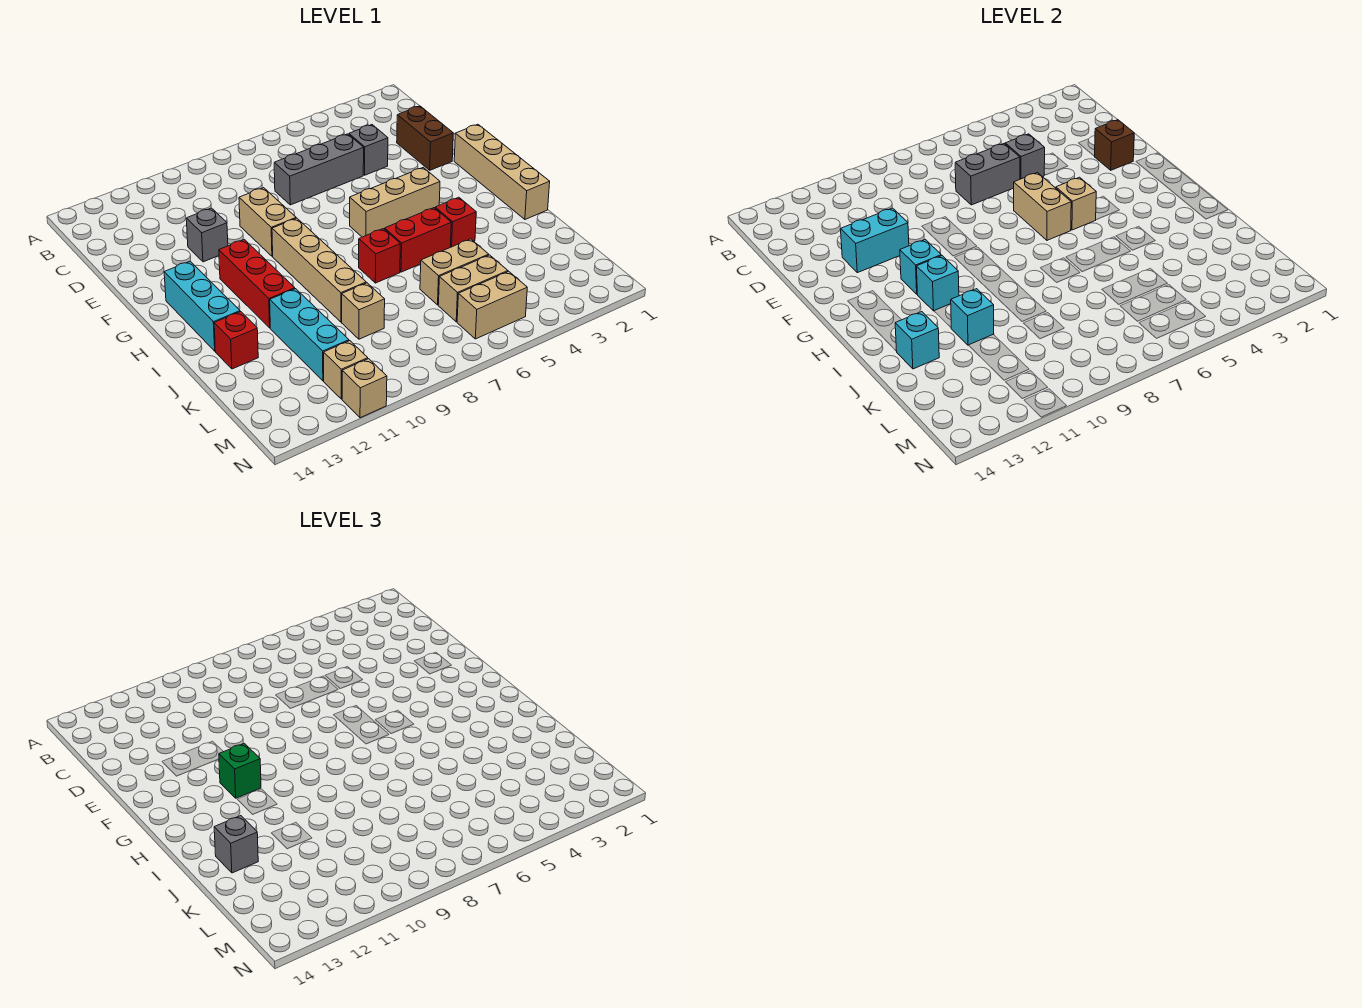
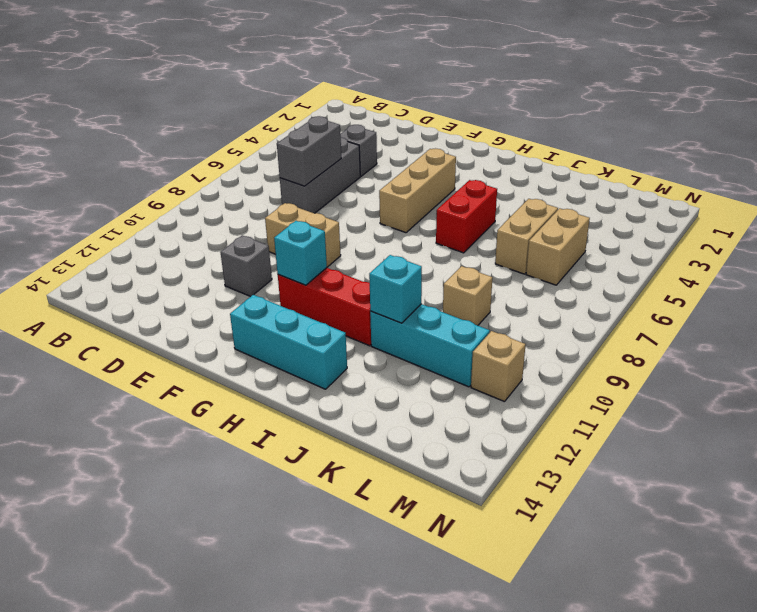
none -> brown 1x2 brick [397,106,453,170]
none -> tan 1x4 brick [454,124,550,219]
none -> tan 1x4 brick [272,218,366,322]
none -> red 1x1 brick [435,197,476,247]

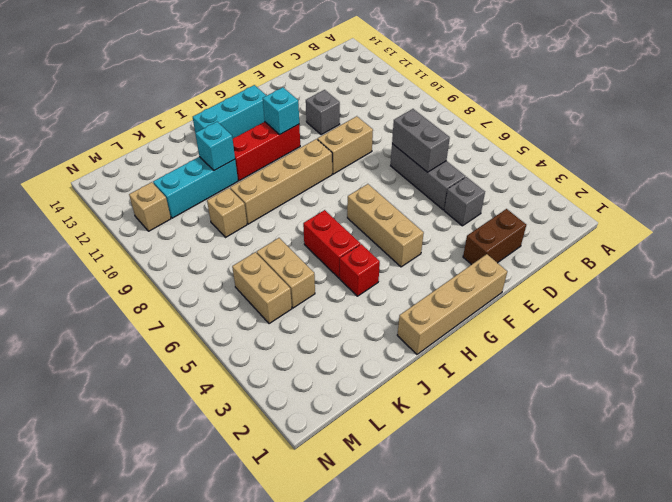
none -> red 1x1 brick [359,229,400,283]
none -> red 1x1 brick [214,312,258,369]
none -> tan 1x2 brick [457,271,527,339]
none -> tan 1x1 brick [342,359,387,418]

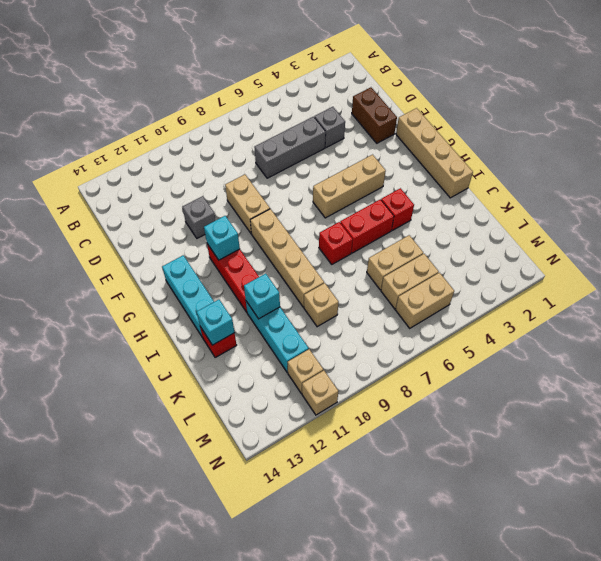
none -> grey 1x1 brick [1005,134,1045,179]
none -> grey 1x2 brick [955,144,1020,205]
none -> brown 1x1 brick [1094,120,1134,170]
none -> cyan 1x2 brick [841,208,909,273]

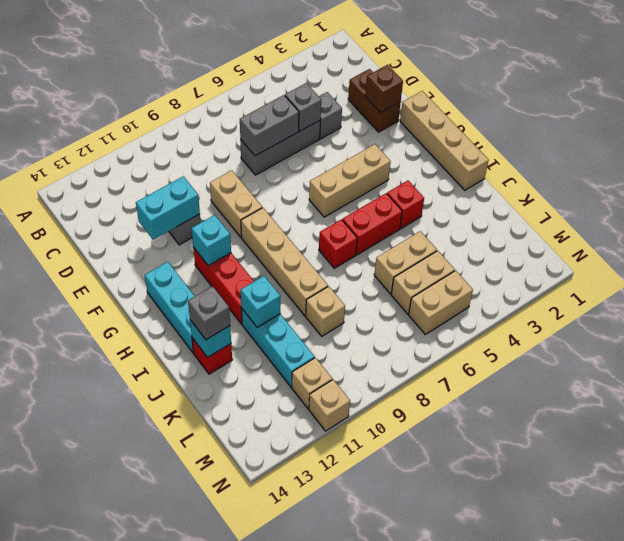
none -> tan 1x2 brick [1013,173,1071,240]
none -> tan 1x1 brick [1056,177,1096,230]
none -> cyan 1x1 brick [916,256,959,311]
none -> green 1x1 brick [219,744,261,798]

